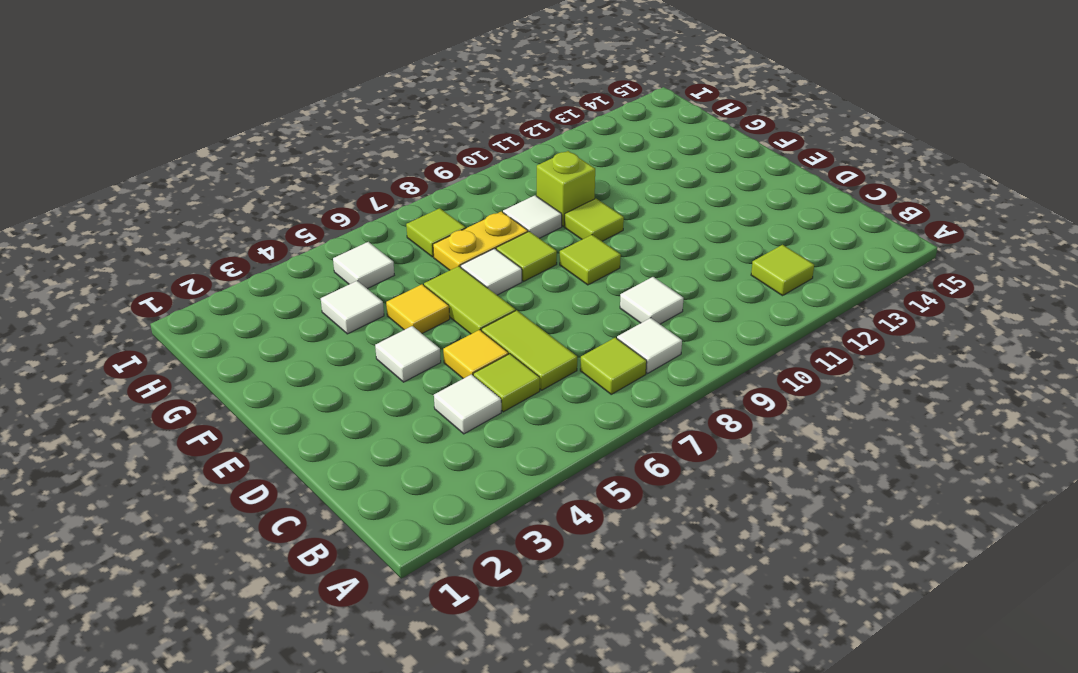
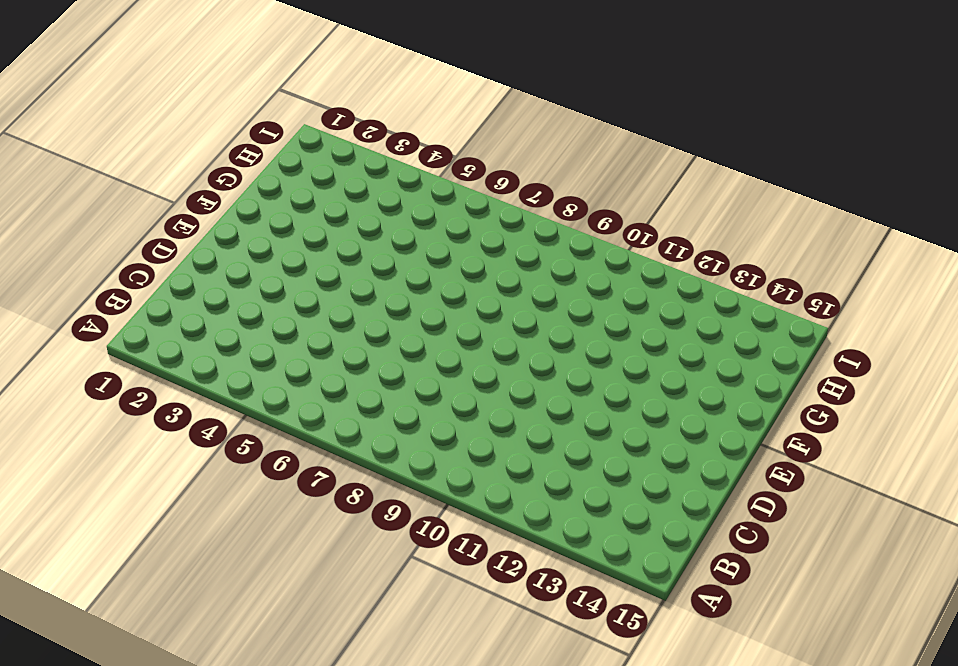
none -> lime 1x1 tile [580,337,647,394]
none -> white 1x1 tile [617,318,682,373]
none -> lime 1x1 tile [751,245,814,296]

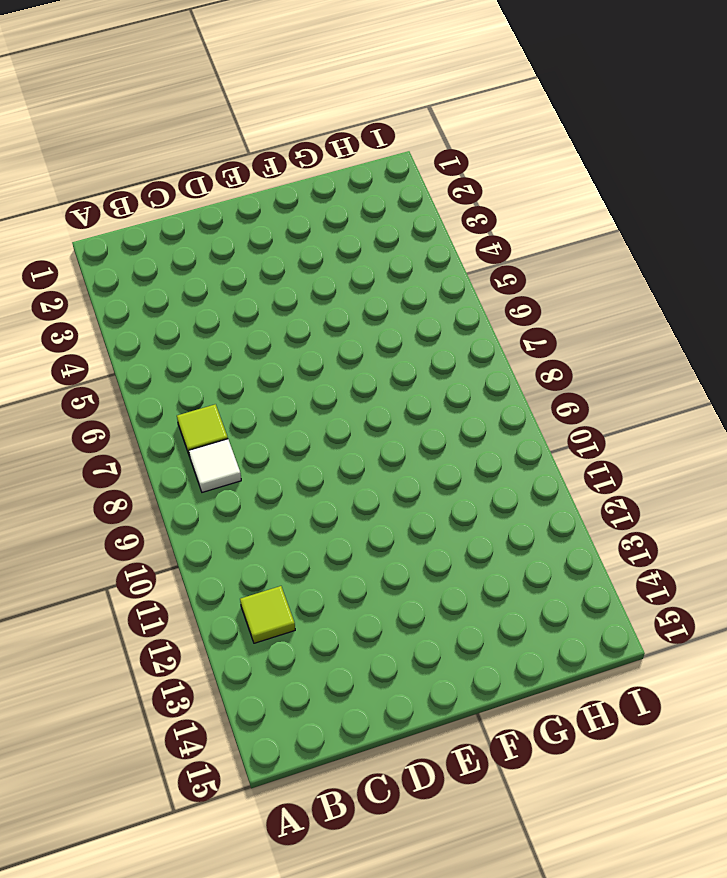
none -> white 1x1 tile [434,374,501,434]
none -> lime 1x1 tile [473,354,540,412]
none -> lime 1x2 tile [481,310,577,390]

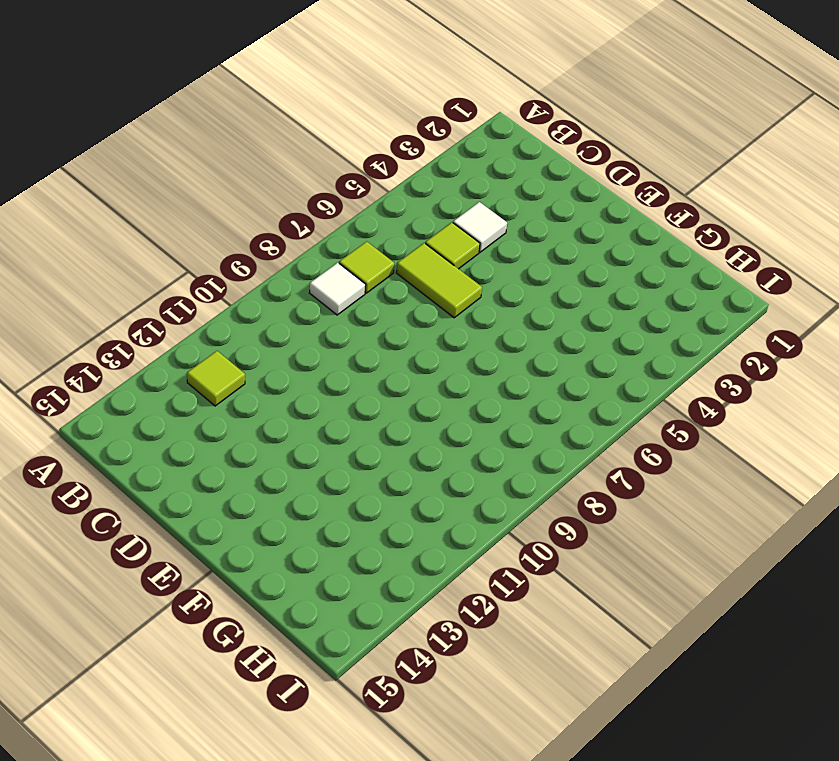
none -> white 1x1 tile [620,277,683,324]
none -> yellow 1x1 tile [443,330,508,379]
none -> white 1x1 tile [375,326,441,382]

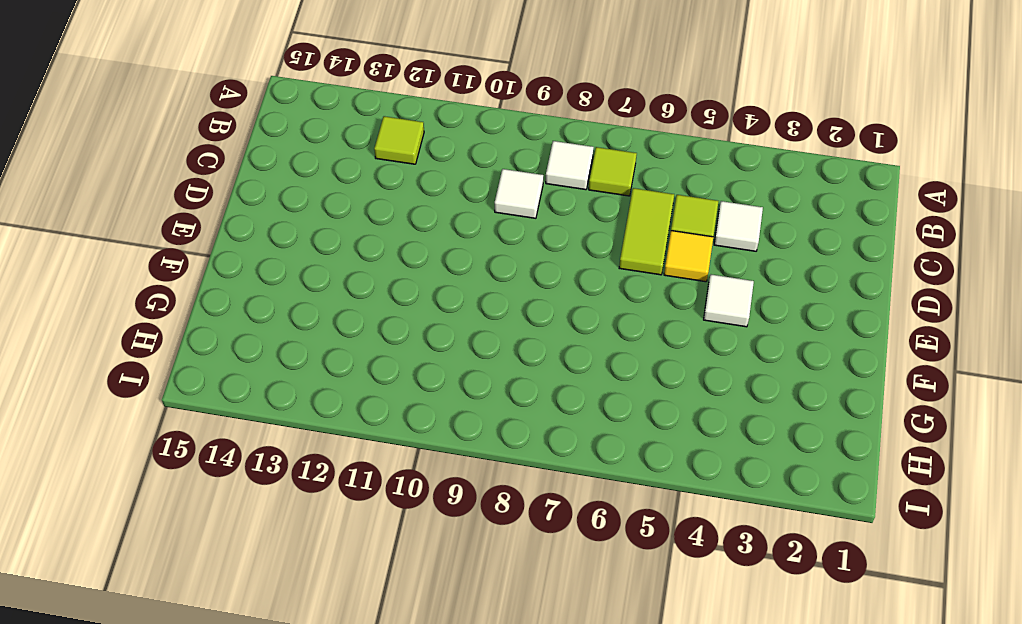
none -> lime 1x2 tile [424,266,515,334]
none -> lime 1x1 tile [560,235,621,285]
none -> yellow 1x1 tile [386,284,450,333]

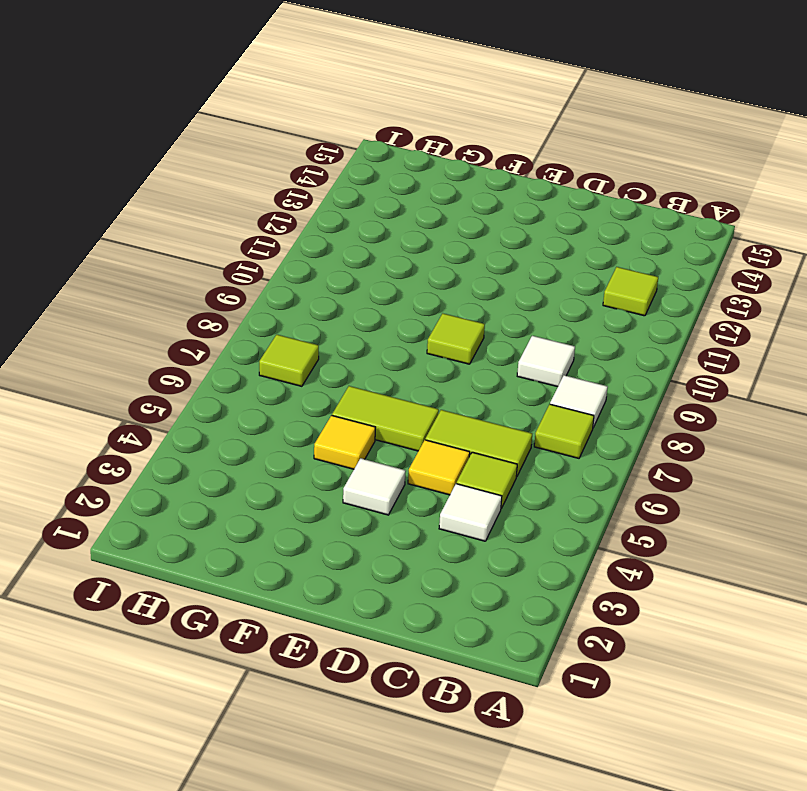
none -> white 1x1 tile [461,249,522,295]
none -> lime 1x1 tile [496,231,557,281]
none -> lime 1x1 tile [565,199,624,241]

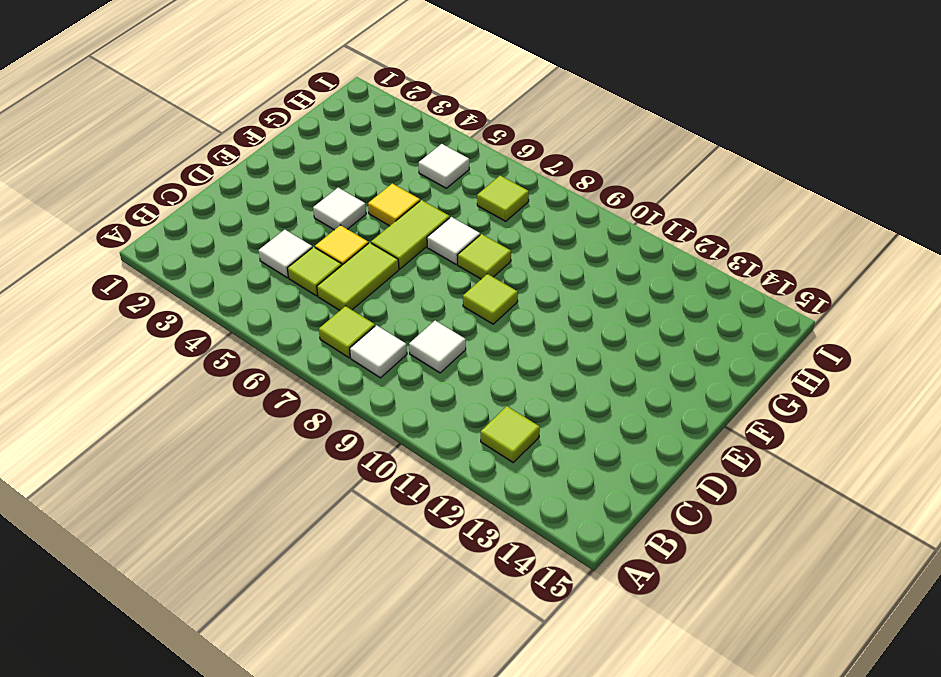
none -> lime 1x1 tile [565,199,624,241]
none -> white 1x1 tile [321,281,384,334]
none -> yellow 1x2 plate [433,211,528,270]

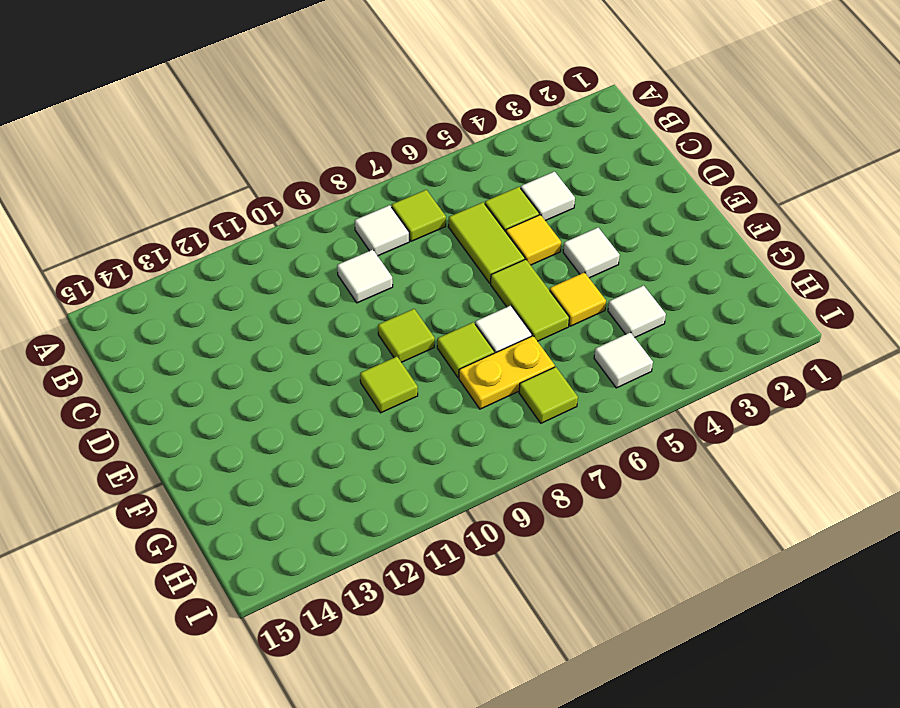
none -> lime 1x1 tile [751,245,814,296]
none -> white 1x1 tile [503,195,562,238]
none -> lime 1x1 brick [537,151,595,226]

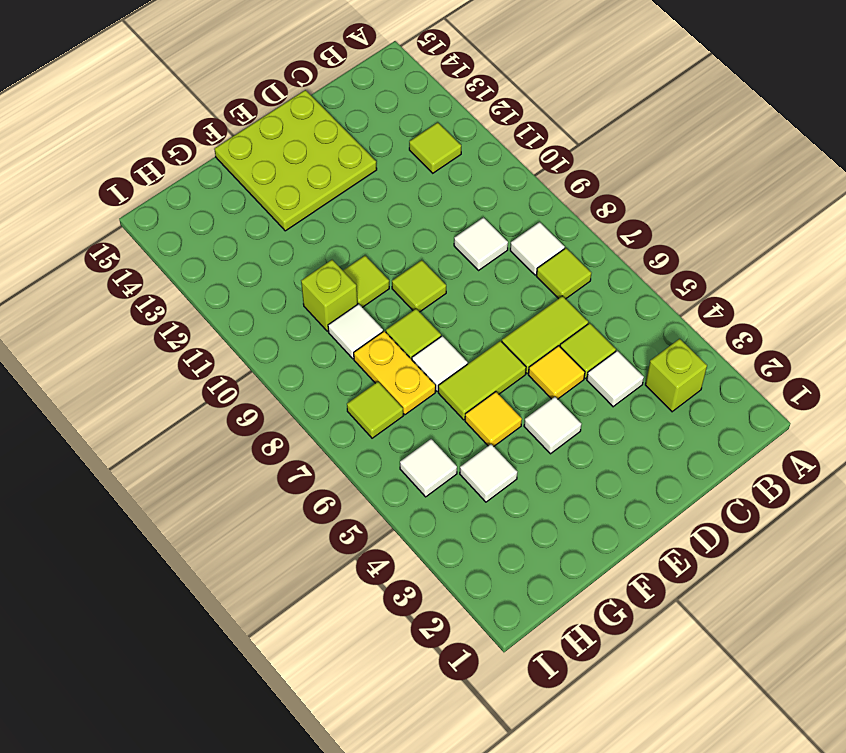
lime 1x1 brick [645,339,707,412] -> none
lime 3x3 plate [214,90,377,231] -> none

